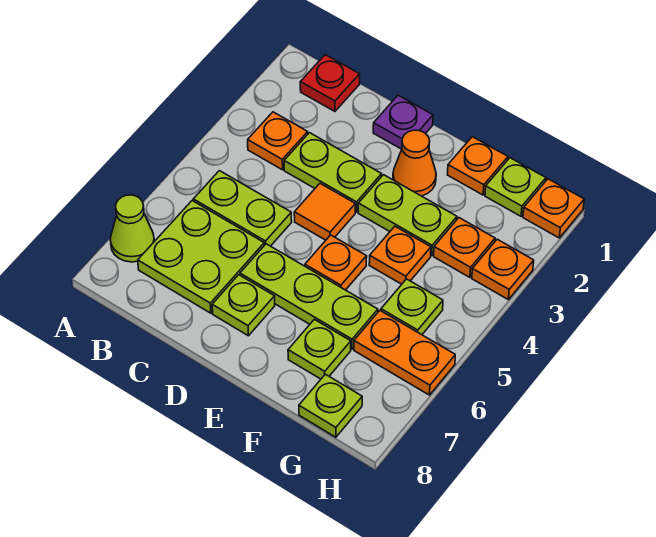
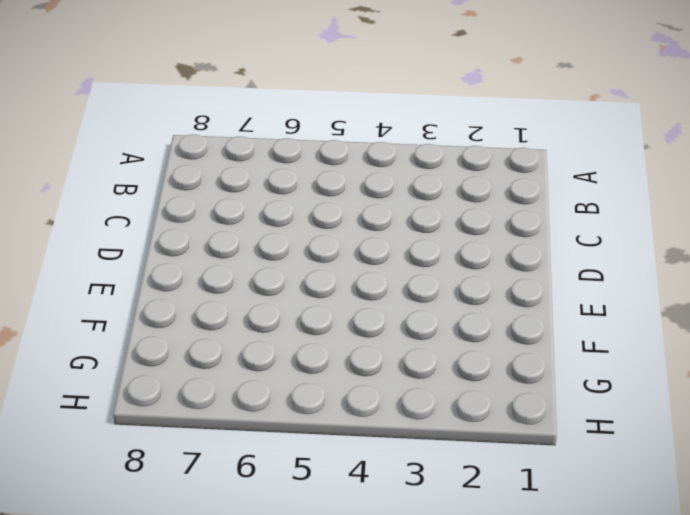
none -> lime 1x1 cone [110,195,154,262]
none -> red 1x1 plate [300,55,360,111]
none -> orange 1x1 plate [248,112,308,170]

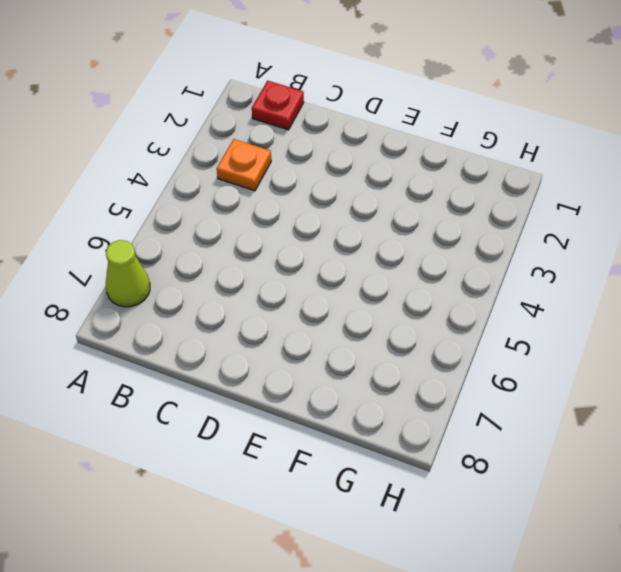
none -> lime 1x2 plate [193,171,292,246]
none -> lime 2x2 plate [138,201,264,313]
none -> lime 1x2 plate [284,133,382,212]

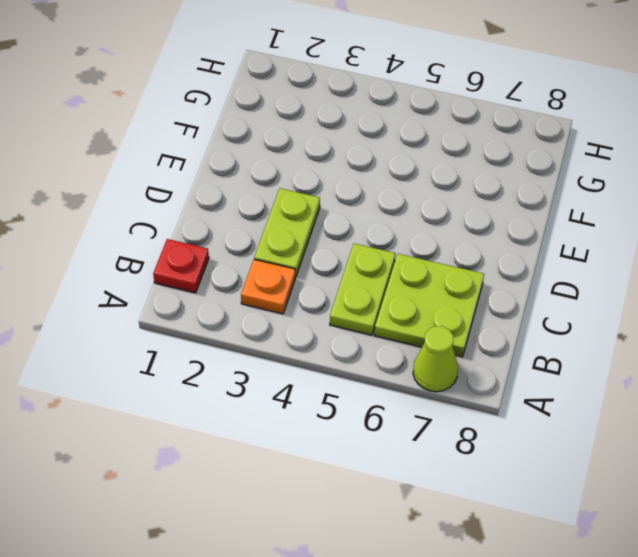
none -> purple 1x1 plate [373,95,433,149]
none -> orange 1x1 tile [294,183,355,240]
none -> lime 1x3 plate [240,244,378,349]

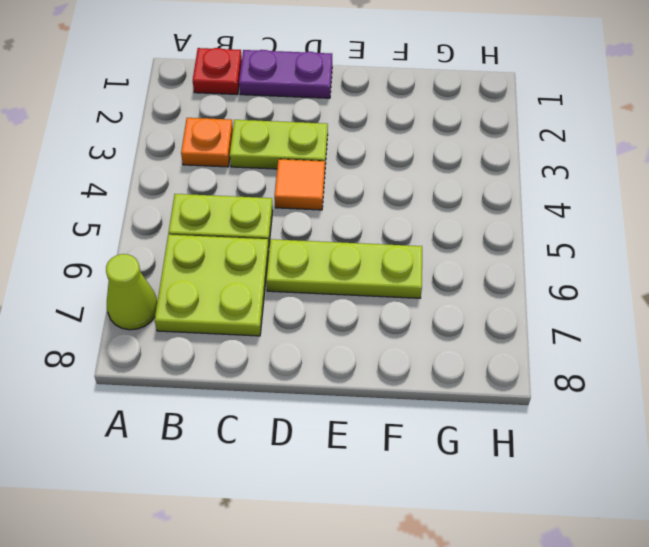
purple 1x2 plate [239,50,332,98] -> purple 1x1 plate [373,95,433,149]
none -> lime 1x1 plate [212,275,275,336]
none -> orange 1x1 cone [393,130,436,196]
none -> lime 1x2 plate [358,175,457,255]

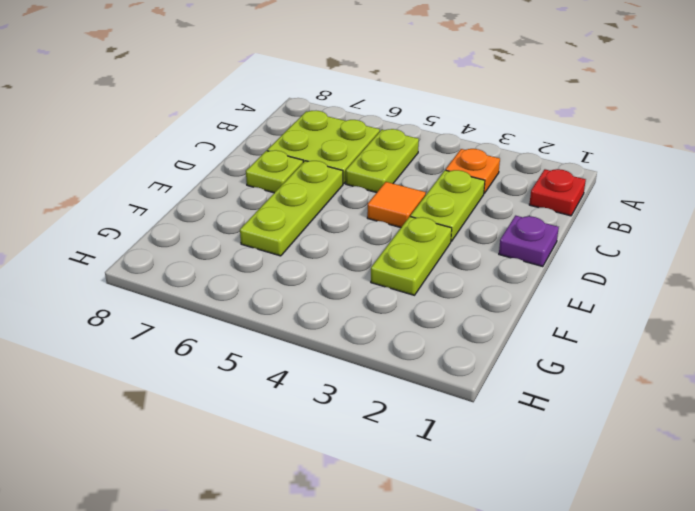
none -> lime 1x1 cone [110,195,154,262]
none -> orange 1x1 cone [393,130,436,196]
none -> orange 1x1 plate [305,235,367,290]

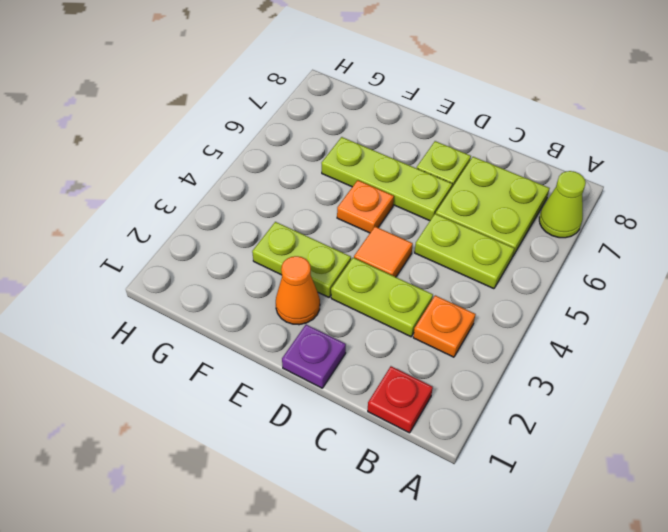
none -> orange 1x1 plate [448,137,508,195]
none -> orange 1x1 plate [369,227,431,284]
none -> lime 1x1 plate [288,319,351,379]

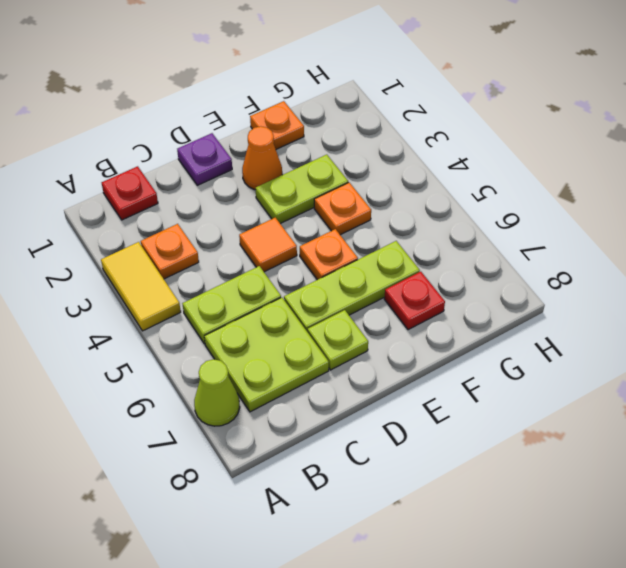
yellow 1x2 tile [101,242,181,331] -> none
red 1x1 plate [384,272,445,330] -> lime 1x1 plate [288,319,351,379]
none -> lime 1x2 plate [284,133,382,212]
none -> lime 1x1 plate [485,158,546,216]
none -> orange 1x1 plate [434,218,495,277]

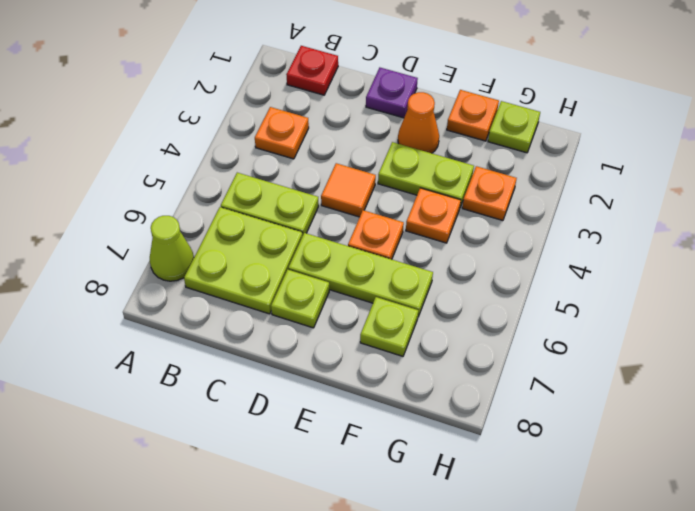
none -> lime 1x2 plate [284,133,382,212]
none -> lime 1x1 plate [381,279,443,335]
none -> orange 1x2 plate [354,311,455,395]

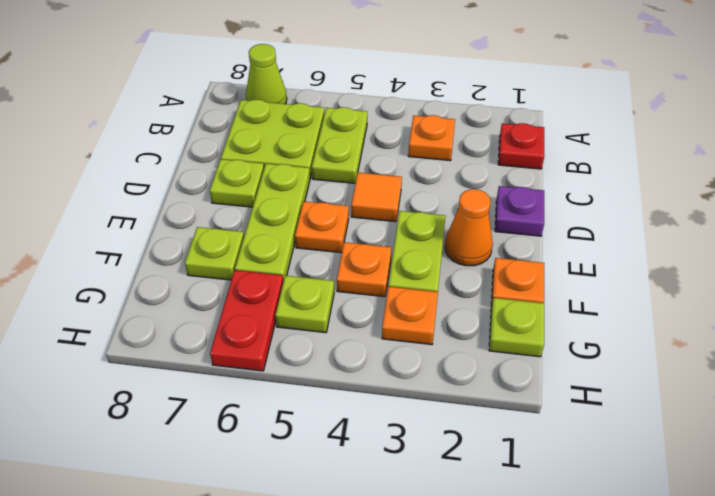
red 1x2 plate [210,270,283,371] -> orange 1x2 plate [354,311,455,395]
none -> lime 1x2 plate [284,133,382,212]
none -> lime 1x1 plate [299,374,362,437]
none -> orange 1x1 plate [523,179,584,238]

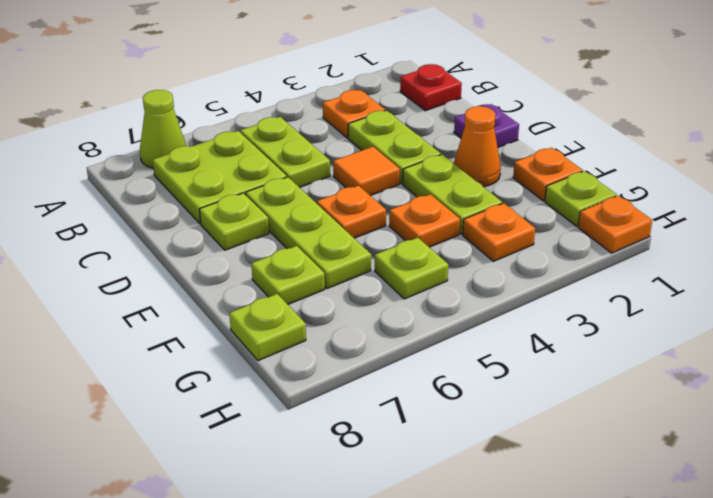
none -> orange 1x2 plate [354,311,455,395]
none -> orange 1x1 plate [472,239,534,300]

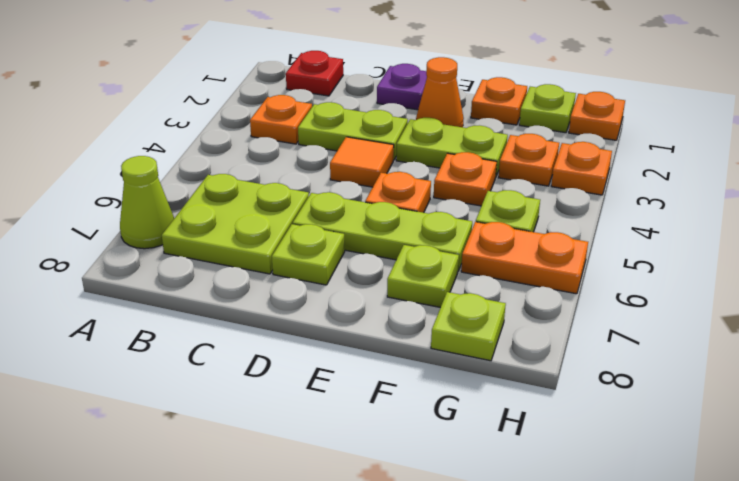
none -> lime 1x2 plate [193,171,292,246]

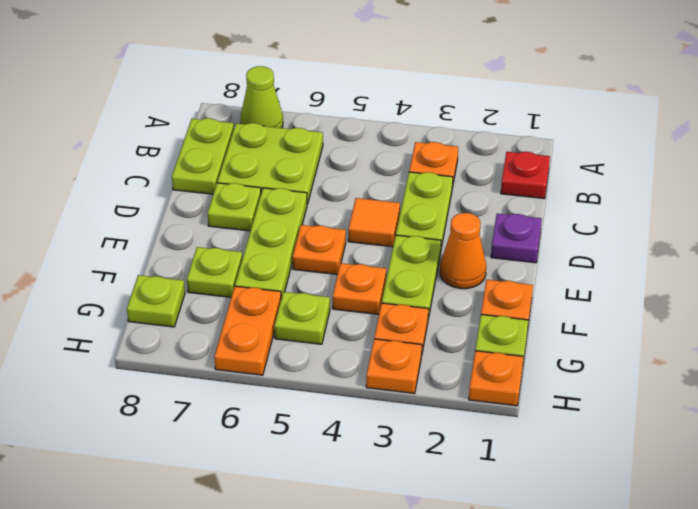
lime 1x2 plate [172,118,234,194] -> lime 1x2 plate moved to [193,171,292,246]

